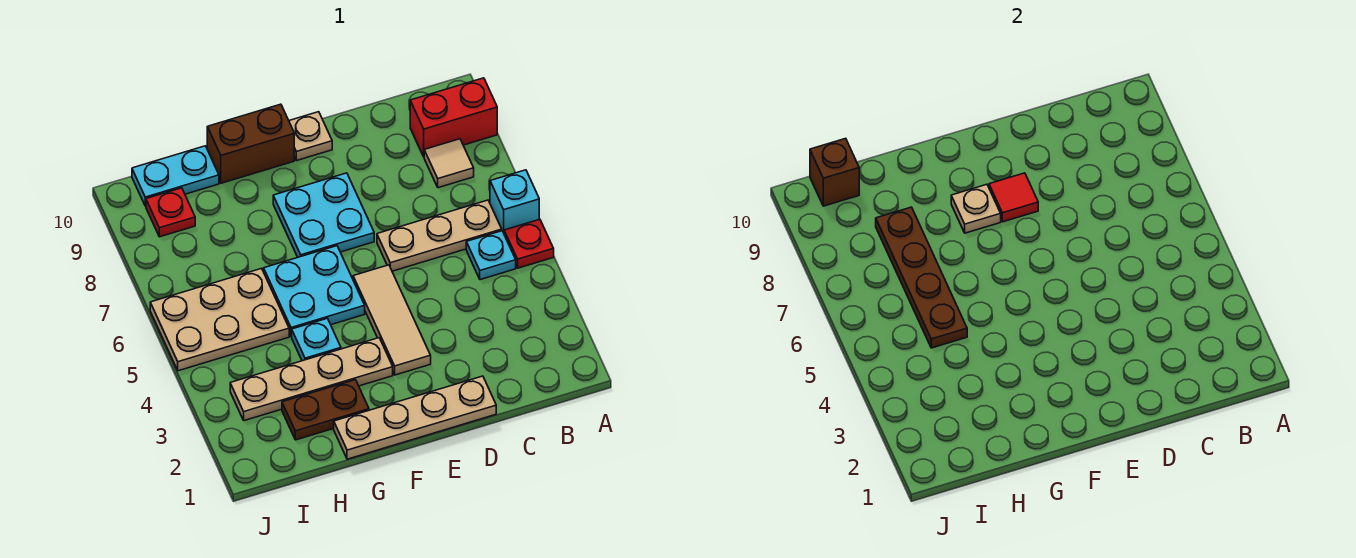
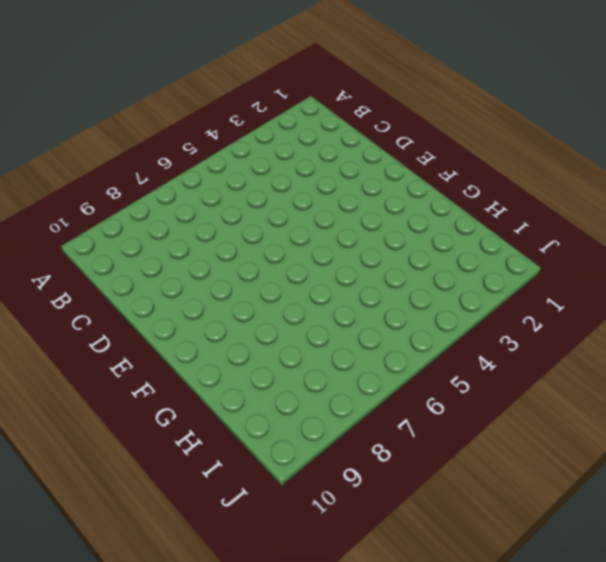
none -> red 1x1 plate [504,219,554,268]
none -> cyan 1x1 brick [490,170,539,233]
none -> red 1x2 brick [410,78,497,157]

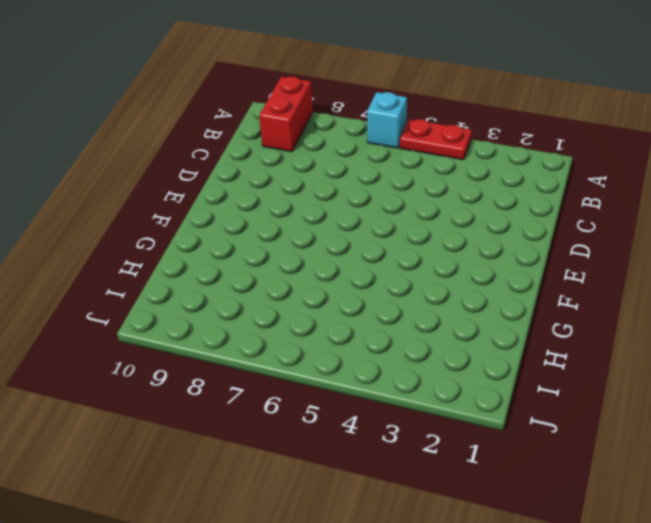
red 1x2 plate [400,119,472,160] -> red 1x1 plate [504,219,554,268]
none -> cyan 1x1 plate [466,231,516,280]
none -> tan 1x3 plate [377,200,502,271]
none -> tan 1x1 tile [424,139,474,188]

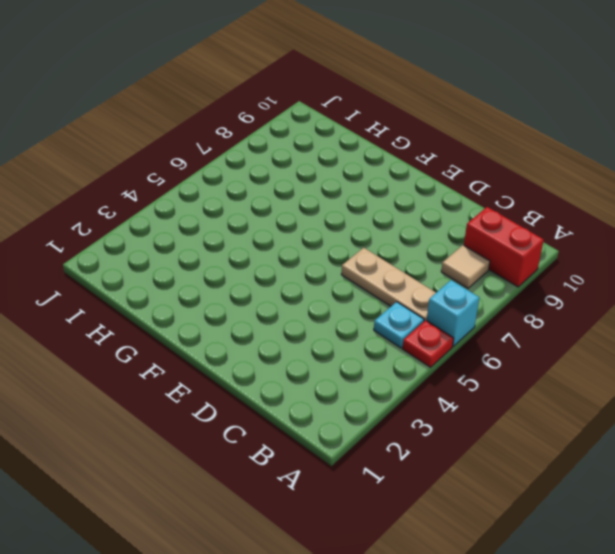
none -> tan 1x4 plate [334,376,496,459]
none -> tan 1x3 tile [353,265,431,375]
none -> cyan 2x2 plate [273,173,374,257]

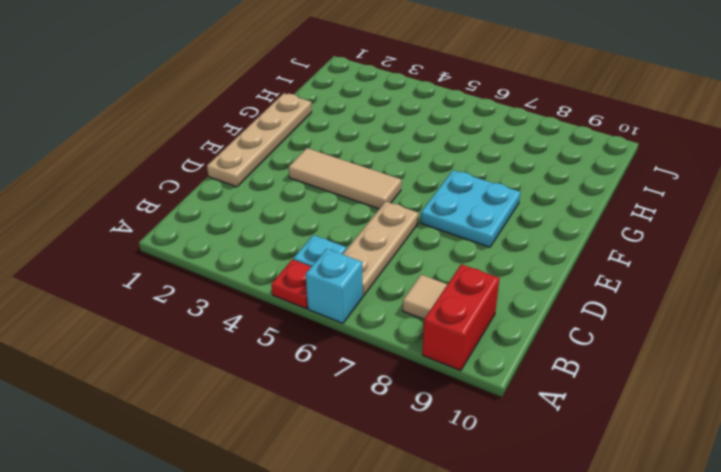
none -> tan 1x1 plate [289,112,332,161]
none -> tan 1x4 plate [230,338,393,421]
none -> cyan 2x2 plate [264,246,365,337]

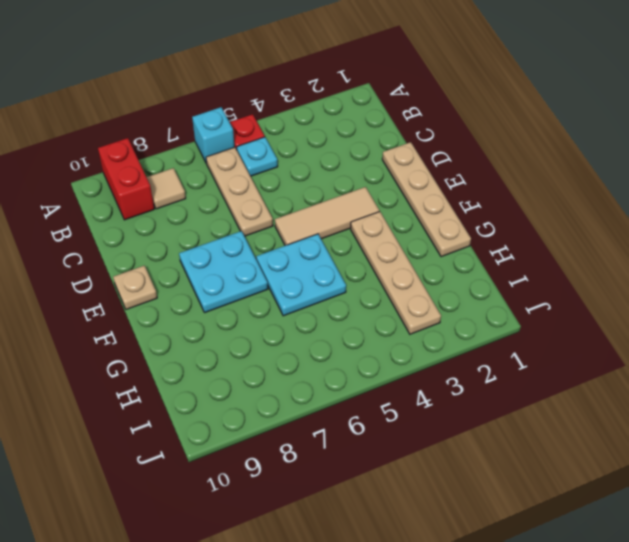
none -> brown 1x2 brick [207,104,294,183]
none -> brown 1x2 plate [282,380,369,440]
none -> cyan 1x1 plate [292,318,341,361]

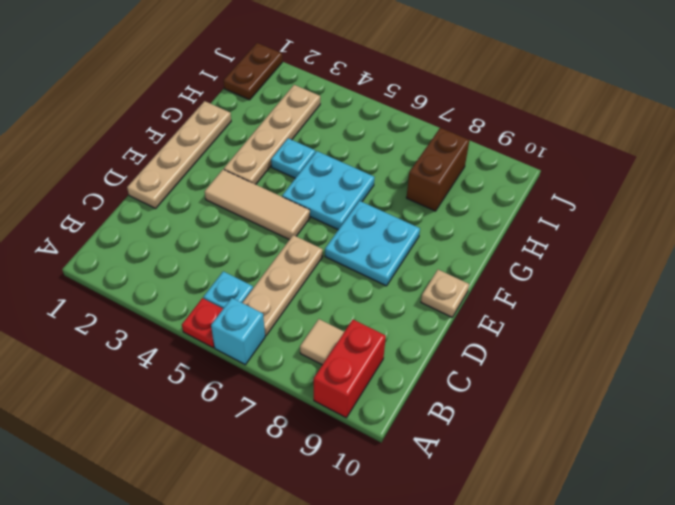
brown 1x2 brick [406,128,470,211] -> brown 1x2 brick moved to [207,104,294,183]
brown 1x2 plate [223,43,282,100] -> brown 1x2 plate moved to [282,380,369,440]
none -> tan 2x3 plate [150,268,289,371]
none -> cyan 1x2 plate [132,146,219,206]
none -> red 1x1 plate [146,188,195,237]

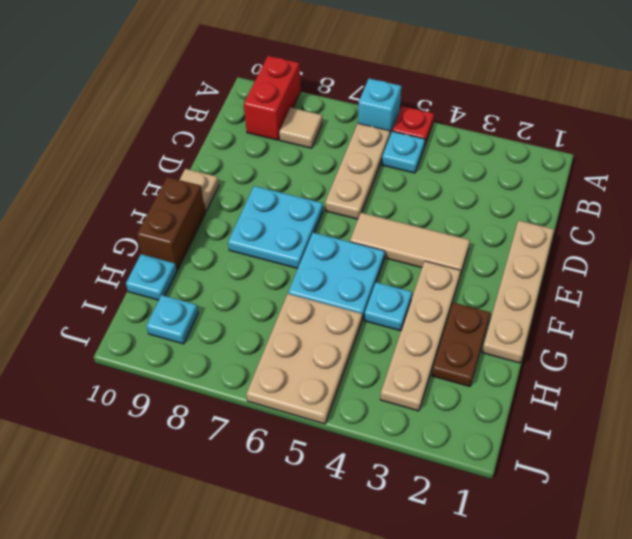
cyan 1x1 plate [126,254,177,300] -> cyan 1x2 plate [132,146,219,206]
cyan 1x1 plate [146,295,198,344] -> red 1x1 plate [146,188,195,237]
none -> red 1x1 tile [989,173,1038,222]
none -> tan 1x1 plate [951,184,1001,233]
none -> brown 1x4 plate [876,207,967,348]

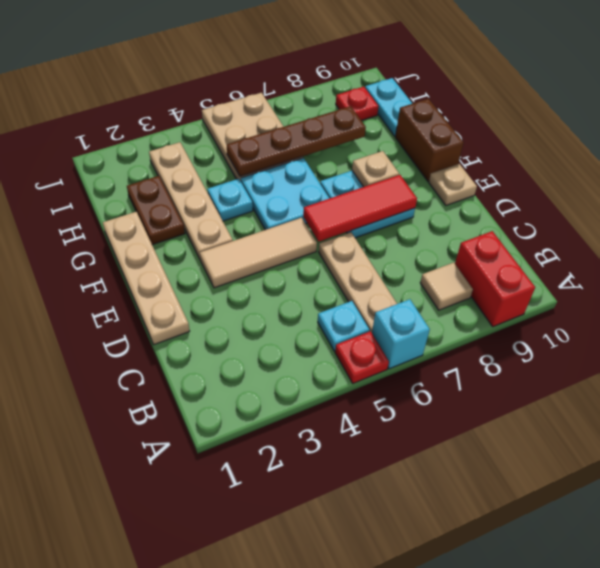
red 1x3 tile [303,175,417,241] -> red 1x1 tile [989,173,1038,222]
none -> brown 1x1 brick [810,138,859,206]

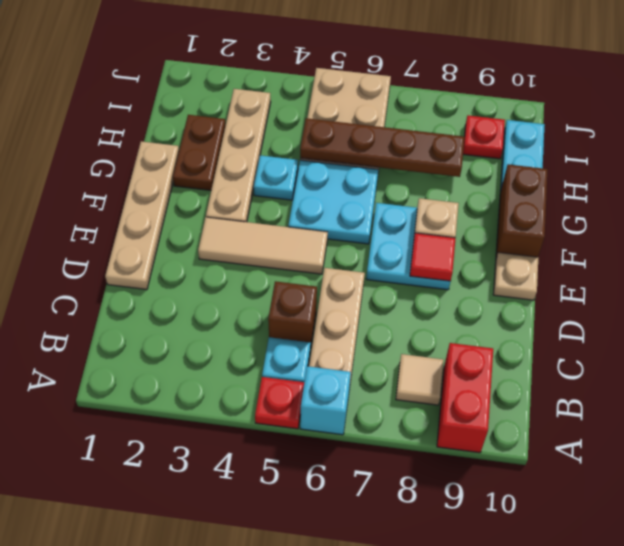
brown 1x1 brick [268,281,317,348] -> brown 1x1 brick moved to [810,138,859,206]

